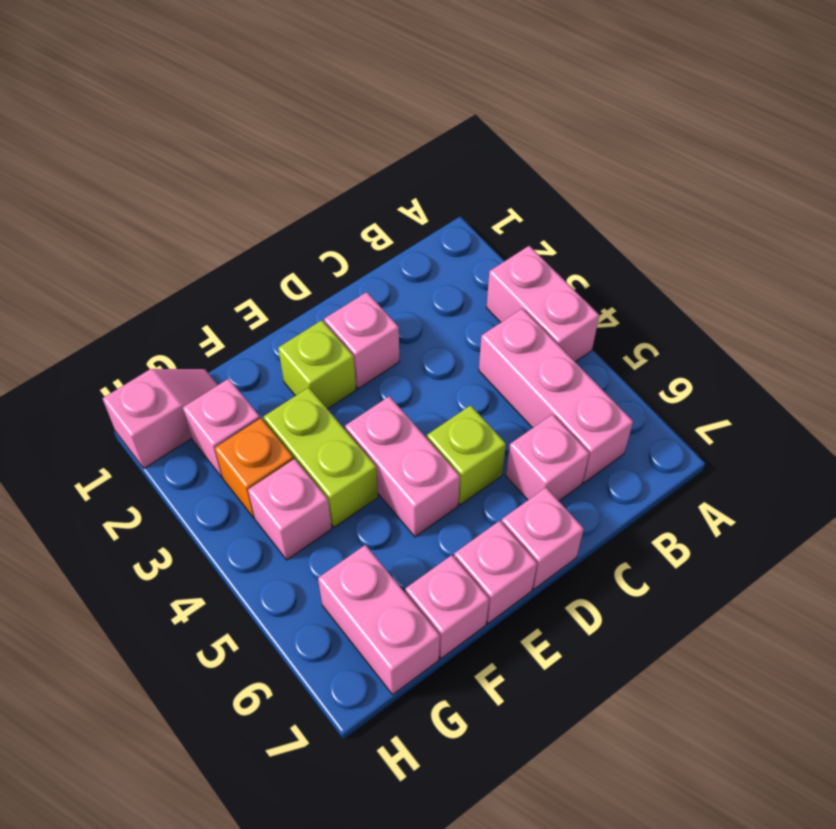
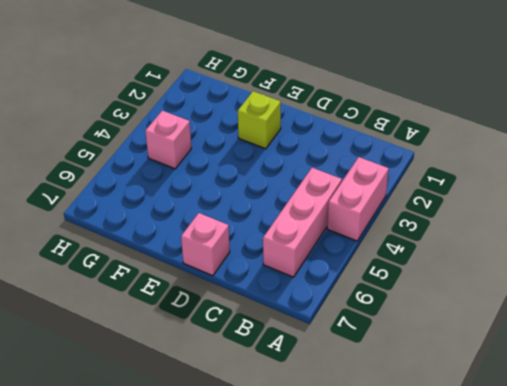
none -> pink 1x1 brick [506,414,589,501]
none -> pink 1x1 brick [324,292,399,389]
none -> lime 1x1 brick [427,405,506,505]

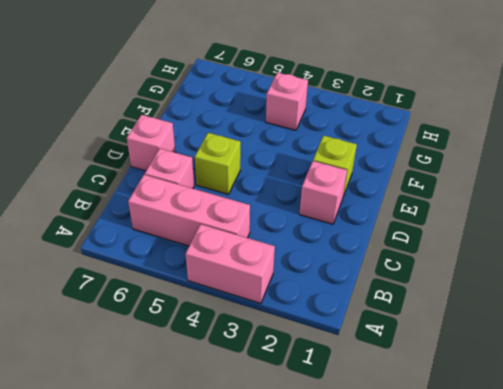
none -> pink 1x2 brick [345,396,460,537]
none -> pink 1x1 brick [454,521,537,623]
none -> lime 1x2 brick [264,387,378,527]

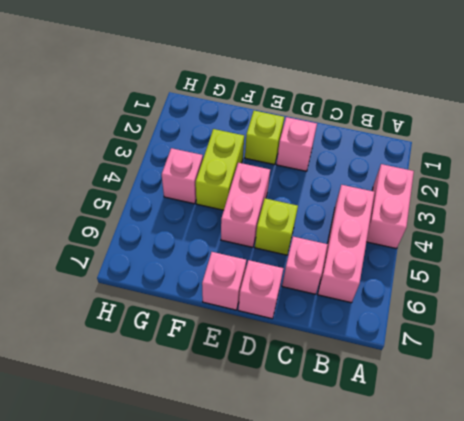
none -> pink 1x1 brick [405,555,489,658]
none -> pink 1x2 slope [102,369,217,468]
none -> pink 1x1 brick [183,379,260,478]

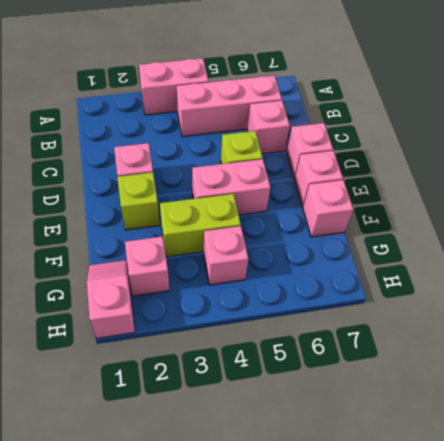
none -> orange 1x1 brick [215,418,293,518]
none -> pink 1x2 brick [318,545,440,694]

